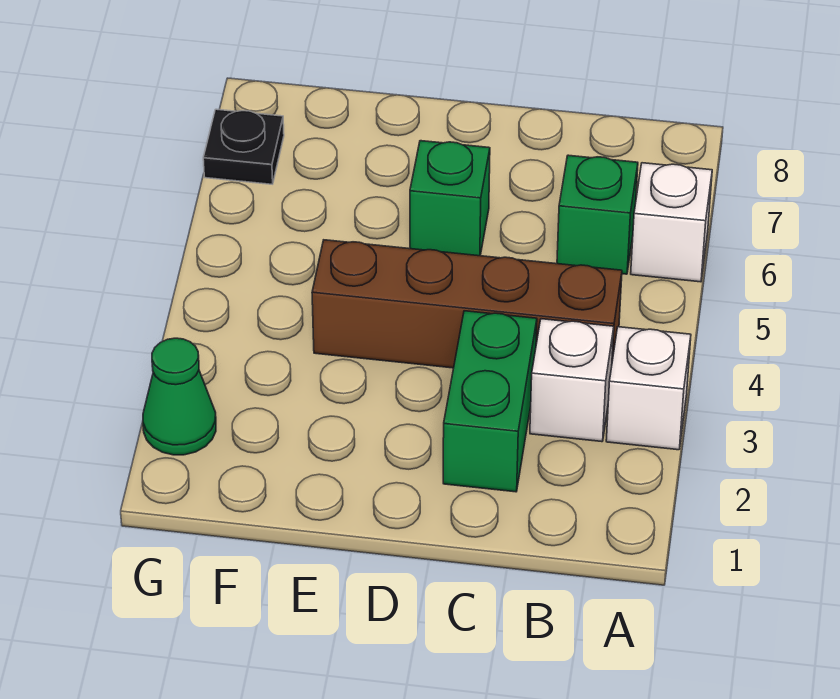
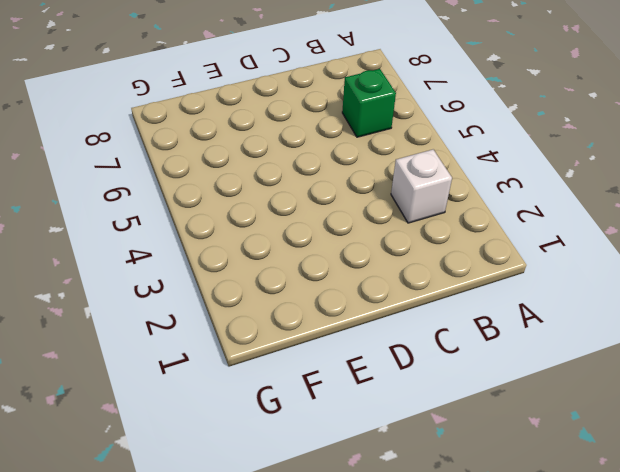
none -> white 1x1 brick [606,327,691,450]
none -> white 1x1 brick [631,163,712,282]

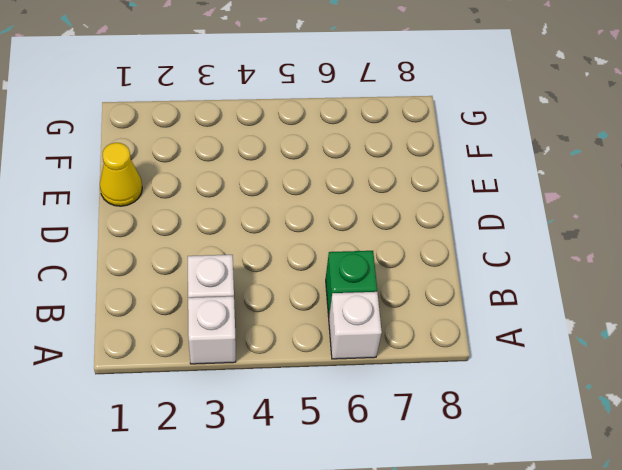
yellow 1x1 cone [100,143,142,206] -> none
none -> brown 1x4 brick [312,240,622,368]
none -> green 1x2 brick [443,311,537,492]

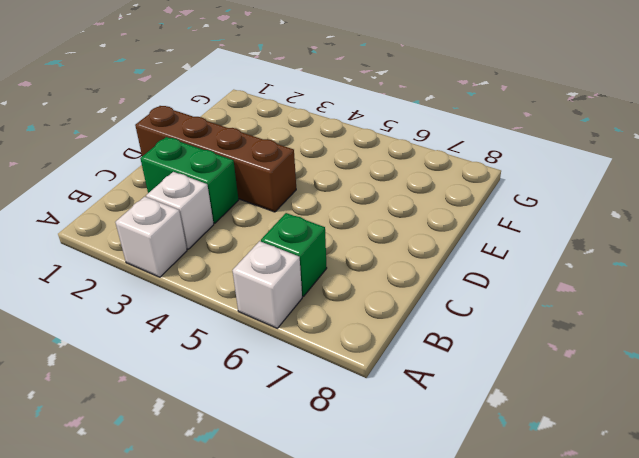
brown 1x4 brick [135,106,296,212] -> brown 1x4 brick turned to [312,240,622,368]
none -> green 1x1 brick [410,141,490,256]
none -> green 1x1 cone [143,338,216,455]

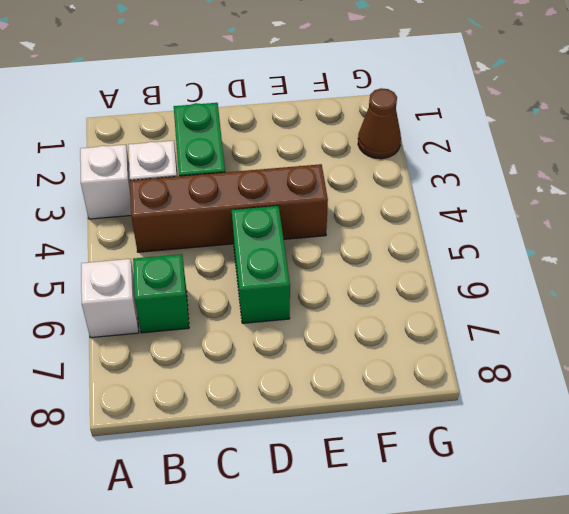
green 1x2 brick [232,206,290,323] -> green 1x1 brick [410,141,490,256]
brown 1x1 cone [358,88,401,159] -> green 1x1 cone [143,338,216,455]
none -> black 1x1 plate [203,109,284,184]

